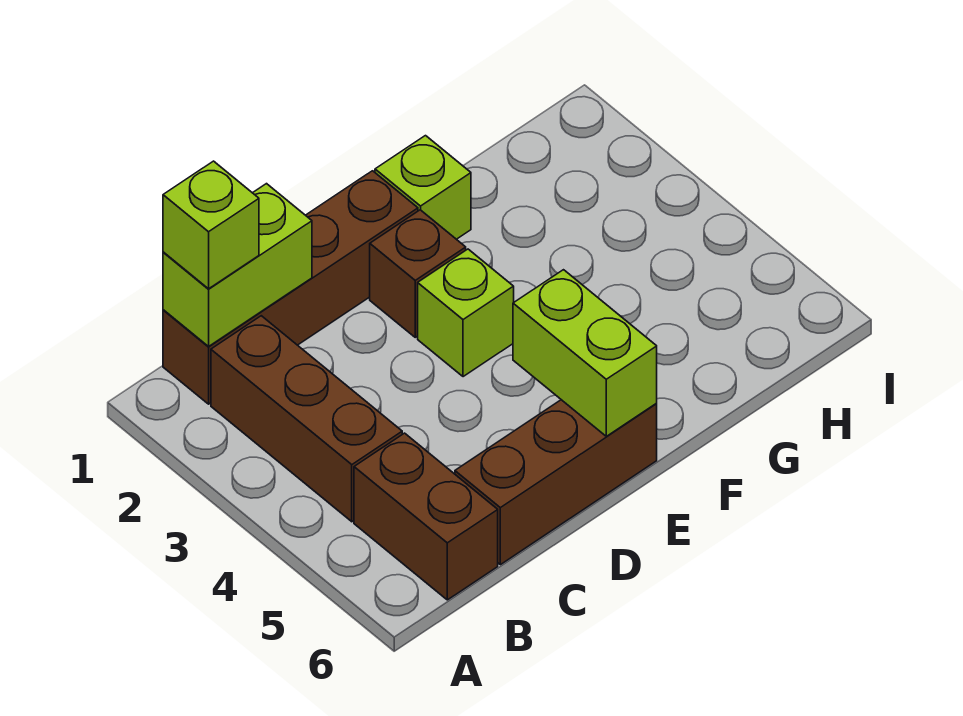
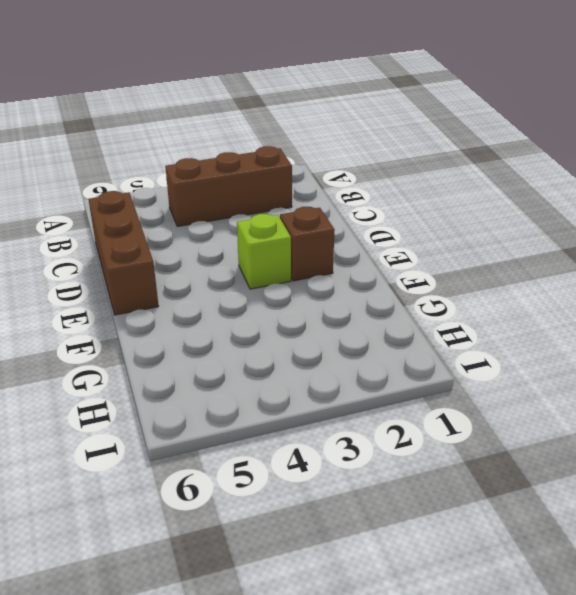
none -> brown 1x4 brick [163,171,418,404]
none -> brown 1x2 brick [354,433,498,600]

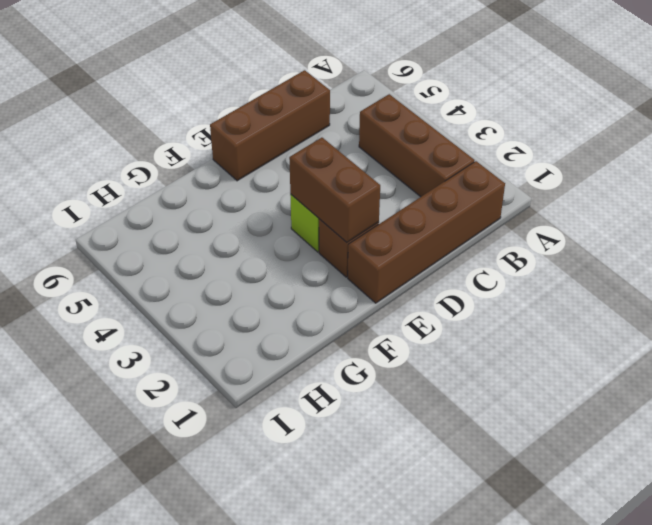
brown 1x2 brick [289,138,380,242] -> brown 1x2 brick moved to [354,433,498,600]
none -> lime 1x1 brick [375,136,471,239]
none -> lime 1x2 brick [163,184,312,346]

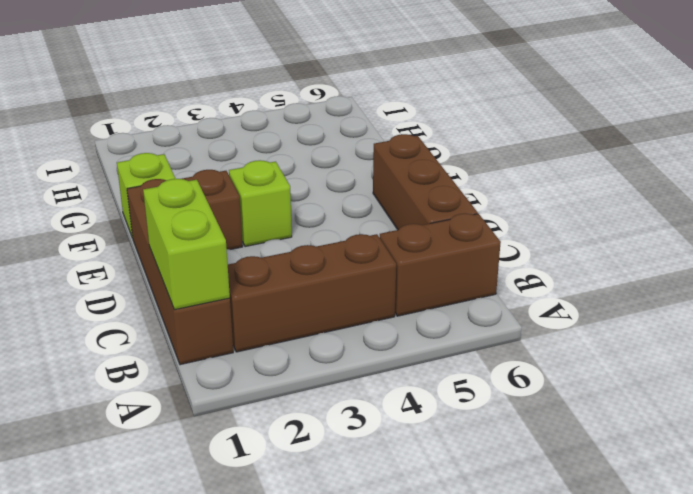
none -> lime 1x2 brick [513,270,657,436]
none -> lime 1x1 brick [163,161,259,289]

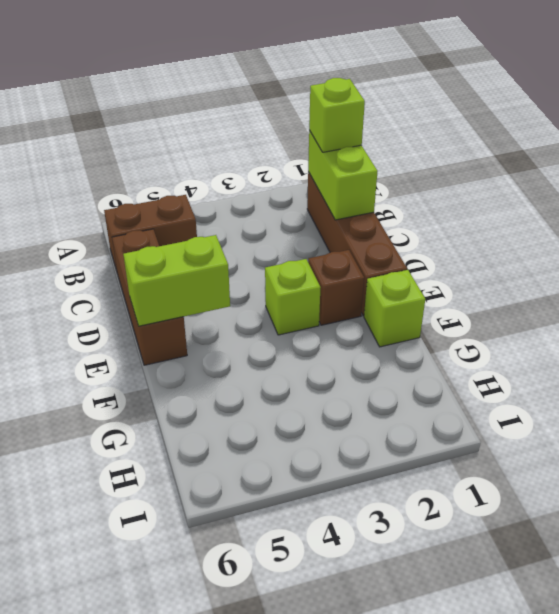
none -> brown 1x3 brick [211,316,402,522]

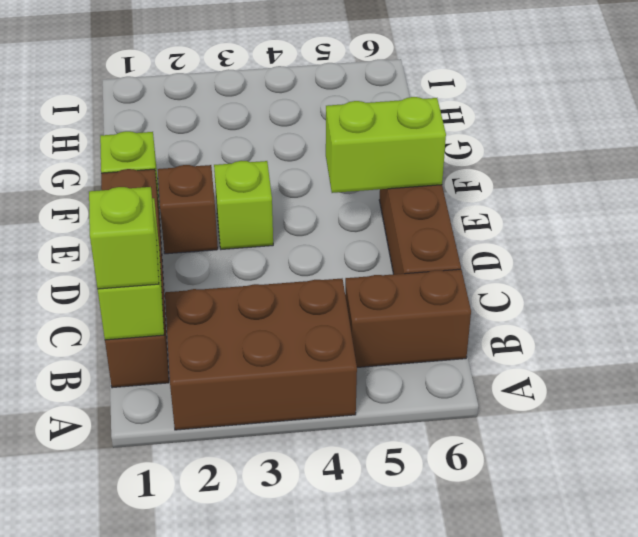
brown 2x3 brick [165,279,357,430] -> brown 1x3 brick [211,316,402,522]

